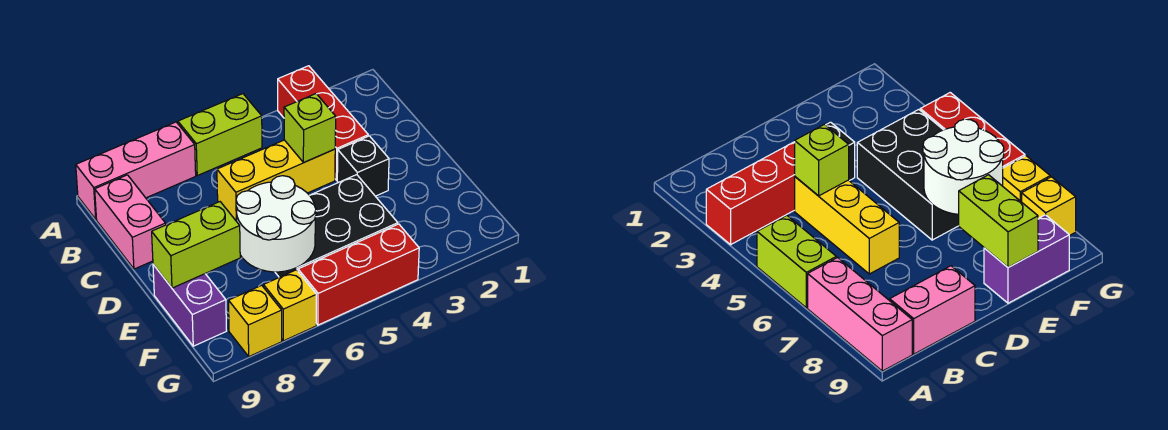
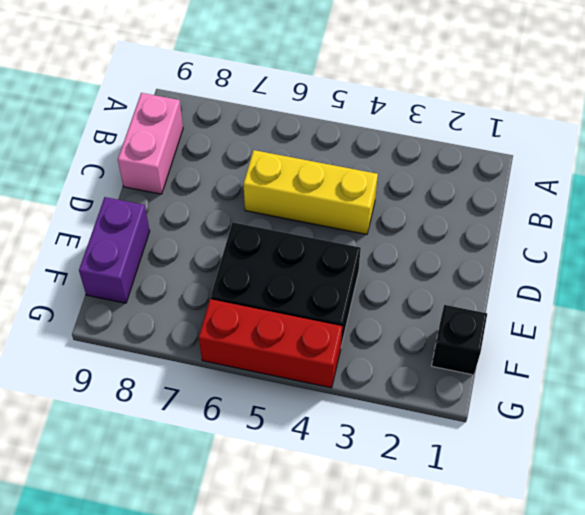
black 1x1 brick [432,305,487,375] -> black 1x1 brick moved to [337,136,389,196]
none -> red 1x3 brick [278,66,368,180]
none -> lime 1x2 brick [178,94,262,176]
none -> pink 1x3 brick [76,122,196,219]

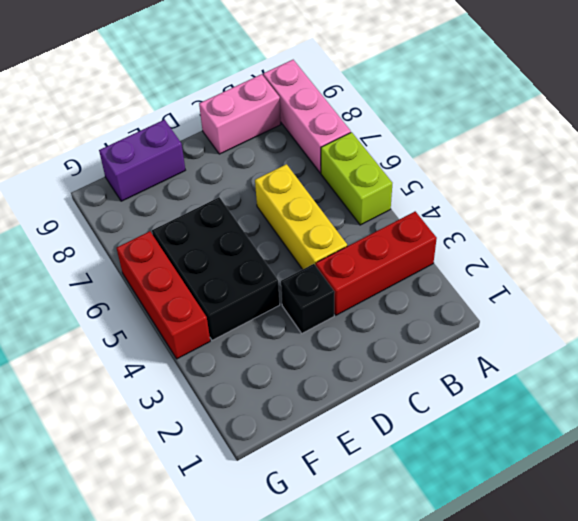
none -> yellow 1x1 brick [263,270,316,341]
none -> yellow 1x1 brick [229,285,282,356]
none -> lime 1x1 brick [284,94,336,162]

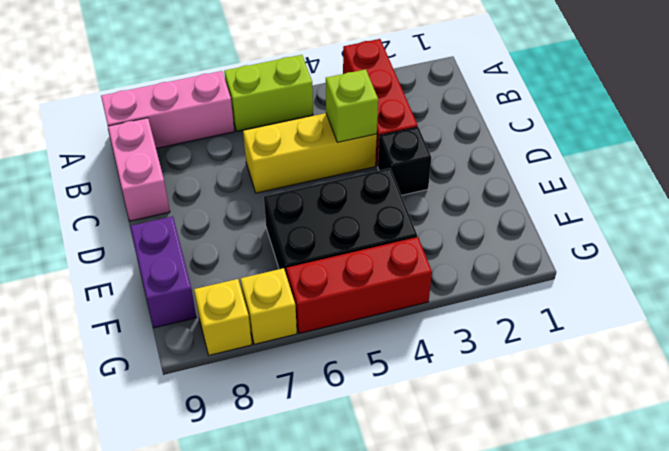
none -> white 2x2 round brick [236,176,316,272]
none -> lime 1x2 brick [152,202,240,288]

